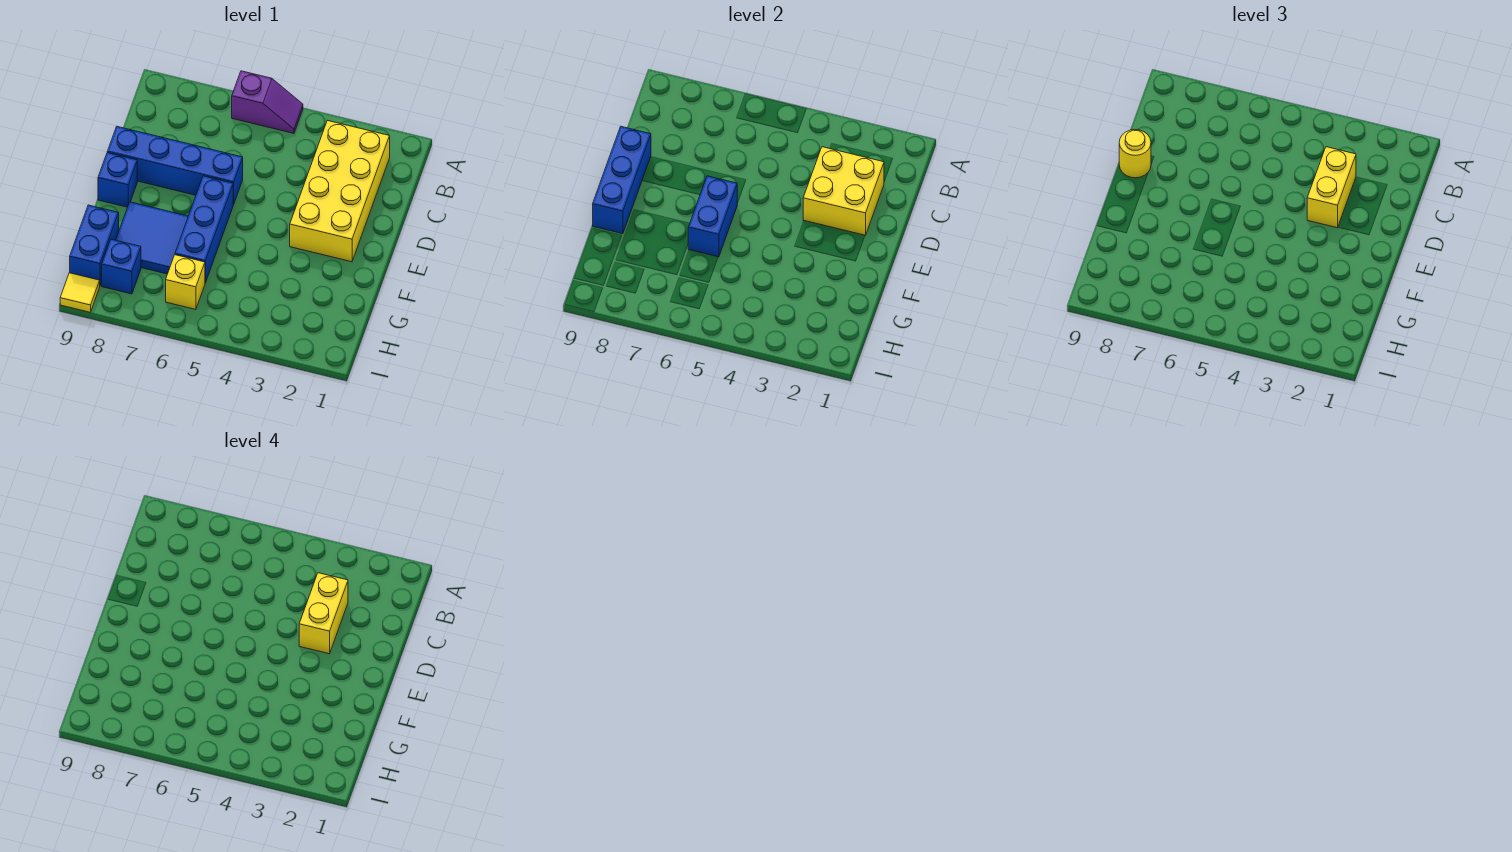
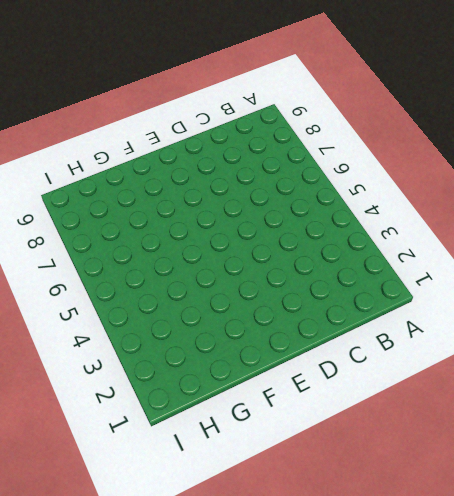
none -> purple 1x2 slope [232,71,303,133]
none -> yellow 2x4 brick [290,120,390,262]
none -> blue 1x4 brick [107,127,243,204]

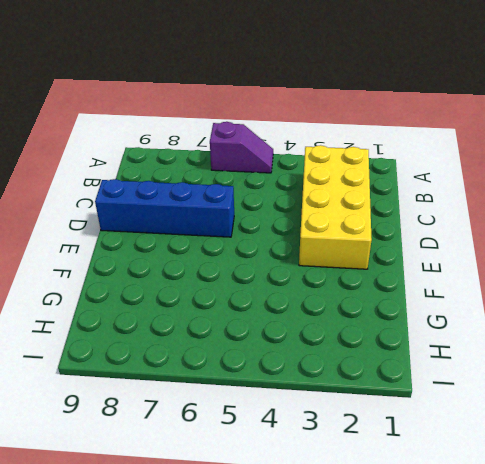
none -> blue 1x3 brick [175,176,233,283]
none -> blue 1x1 brick [98,153,137,207]
none -> blue 2x2 tile [116,202,188,274]

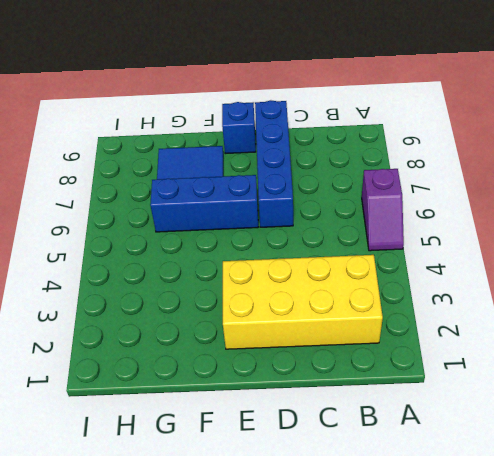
none -> blue 1x2 brick [70,205,119,285]
none -> yellow 1x1 brick [166,255,205,309]
none -> blue 1x1 brick [102,239,141,294]

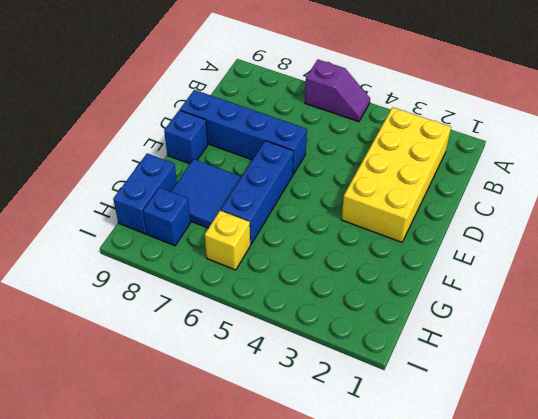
none -> yellow 1x1 tile [60,273,100,312]
none -> yellow 2x2 brick [803,147,884,235]
none -> blue 1x3 brick [593,127,651,234]

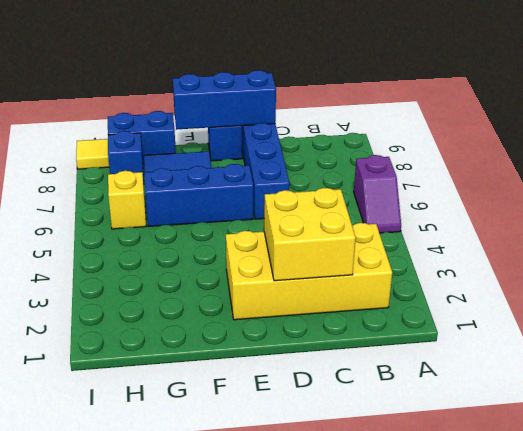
none -> blue 1x2 brick [688,176,737,257]
none -> yellow 1x2 brick [1307,147,1356,228]
none -> yellow 1x1 round brick [1119,129,1151,178]

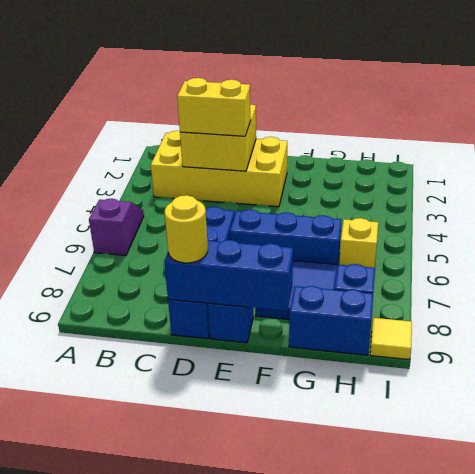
none -> blue 1x2 brick [688,176,737,257]
none -> yellow 1x2 brick [299,573,348,654]

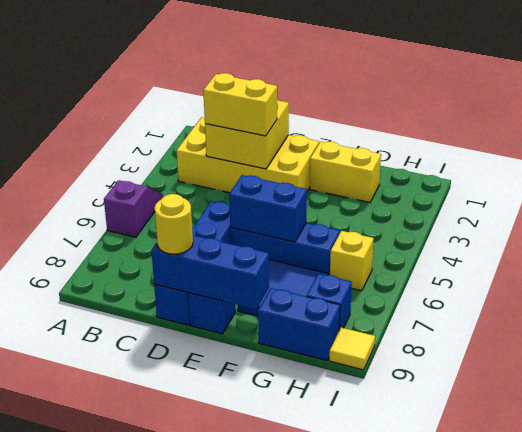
yellow 1x2 brick [310,142,381,202] -> yellow 1x2 brick moved to [299,573,348,654]

